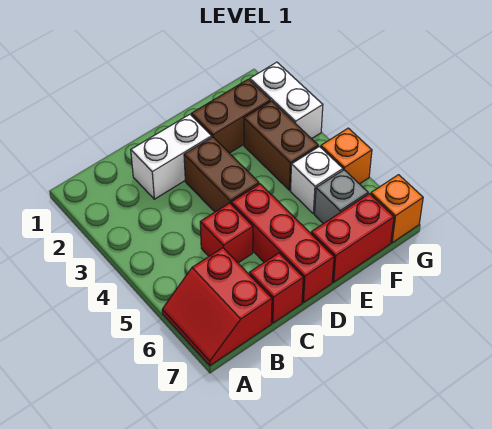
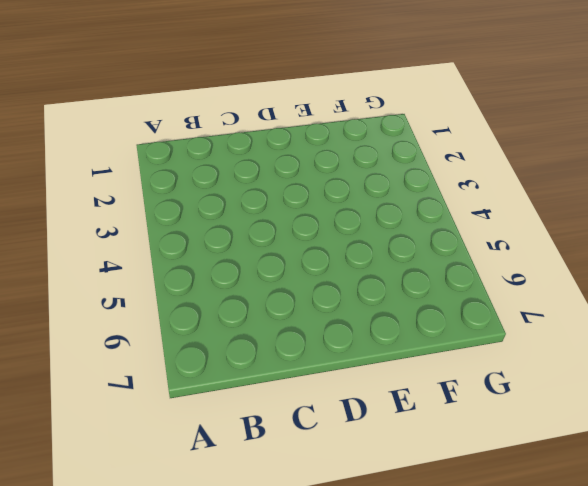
none -> red 2x2 slope [162,248,272,366]
none -> white 1x2 brick [131,114,212,199]
none -> red 1x1 brick [200,203,253,263]

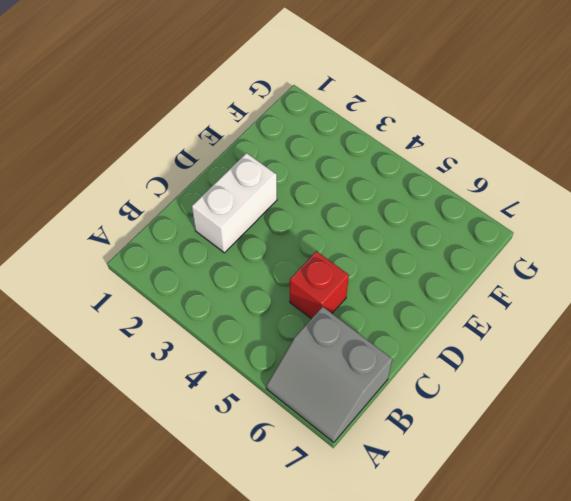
grey 2x2 slope [266,307,392,443] -> red 2x2 slope [162,248,272,366]
none -> red 1x1 brick [249,253,303,323]
none -> brown 1x2 brick [184,137,259,212]
none -> red 1x3 brick [231,184,334,303]

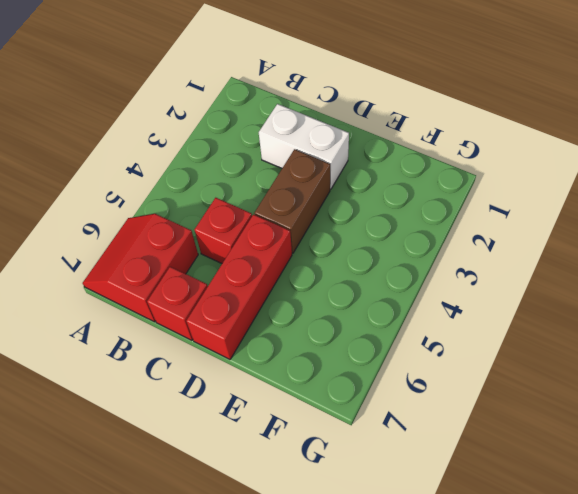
none -> brown 1x2 brick [191,79,270,153]
none -> red 1x2 brick [311,194,394,282]
none -> brown 1x2 brick [244,101,318,190]

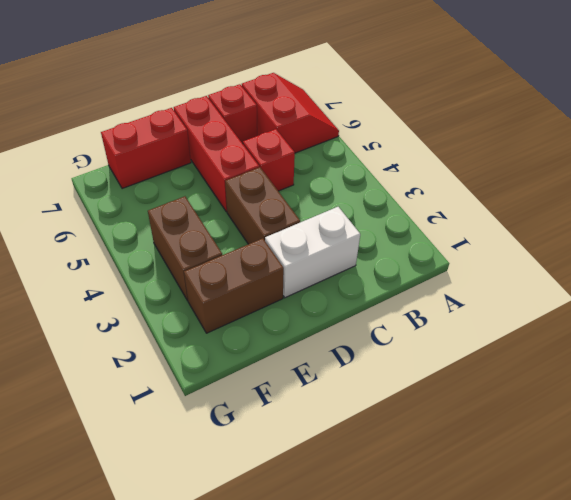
none -> white 1x1 brick [291,146,343,214]
none -> grey 1x1 brick [315,170,368,224]
none -> white 1x2 brick [250,62,323,139]

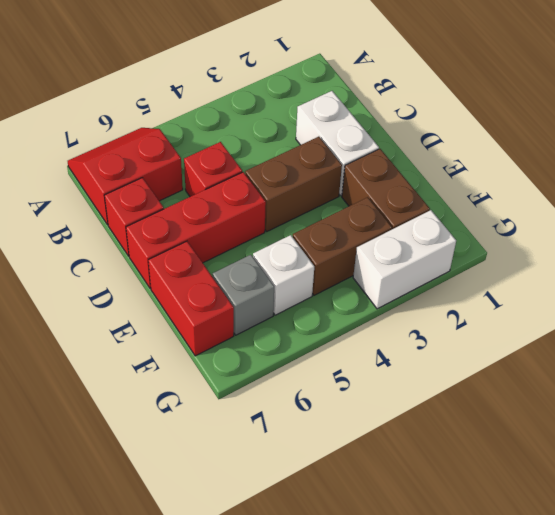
none -> orange 1x1 brick [321,128,372,184]
none -> orange 1x1 brick [371,175,423,243]

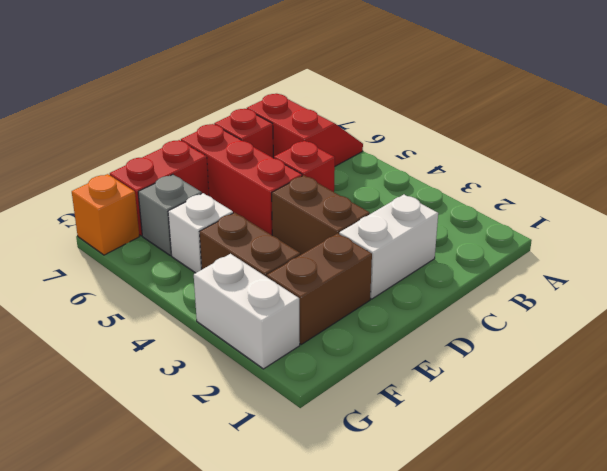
none -> orange 1x1 brick [321,128,372,184]

